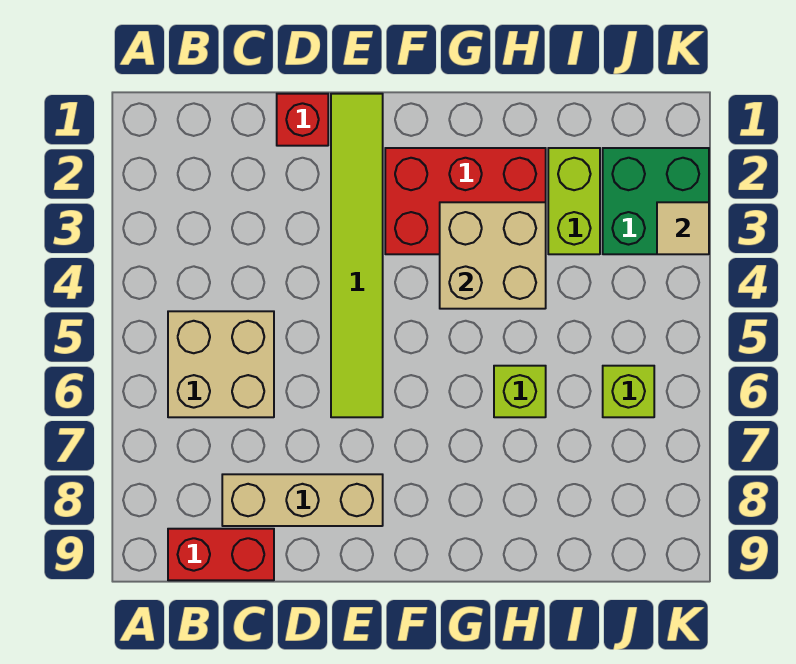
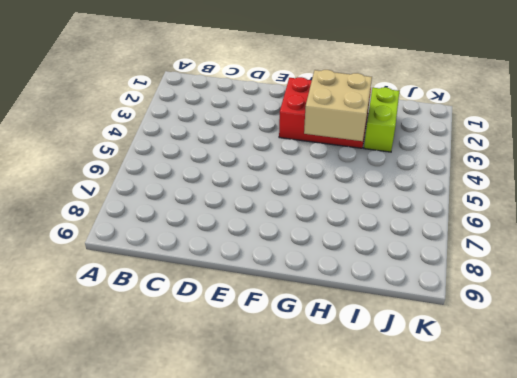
none -> tan 2x2 brick [168,311,274,417]
none -> red 1x2 brick [168,529,274,580]
none -> tan 1x3 brick [222,474,383,526]

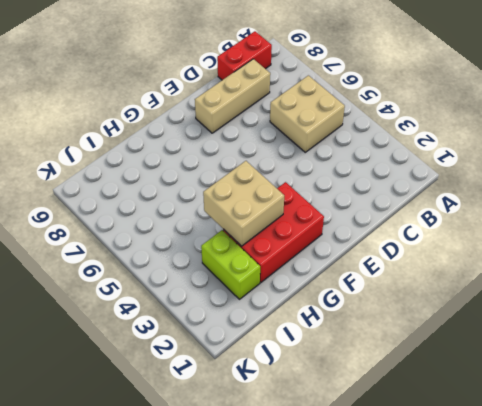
none -> red 1x1 brick [277,94,328,146]
none -> lime 1x6 tile [331,94,383,417]
none -> lime 1x1 brick [494,366,546,417]

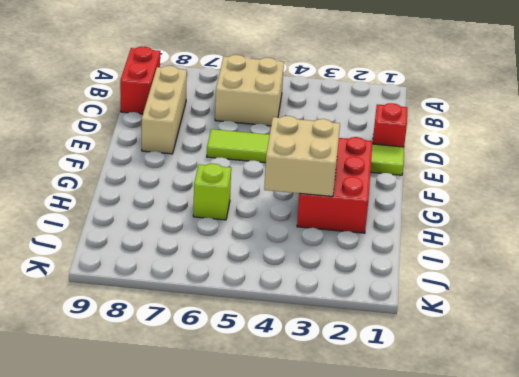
none -> lime 1x2 brick [548,148,600,254]
none -> green 2x2 brick [603,148,709,254]
none -> lime 1x1 brick [603,366,654,417]

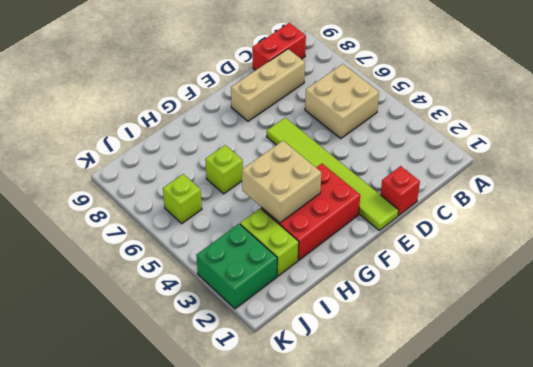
none -> tan 1x1 tile [657,202,709,254]

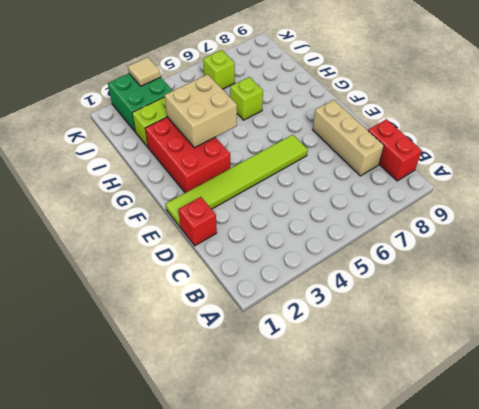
none -> tan 2x2 brick [168,311,274,417]

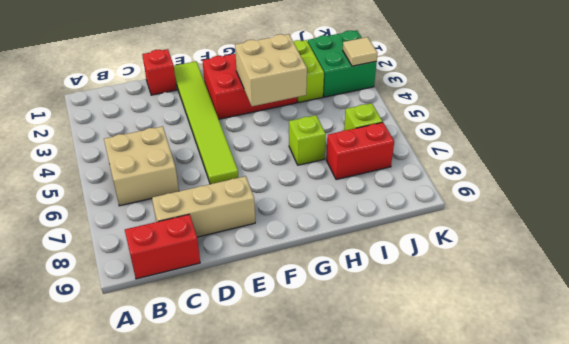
red 1x2 brick [326,122,394,180] -> none

